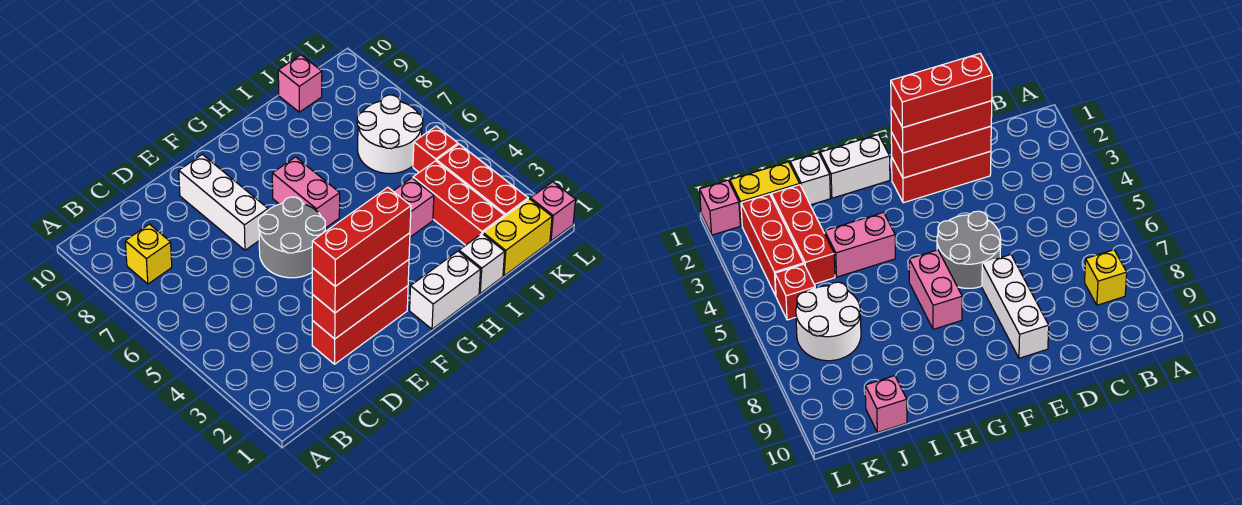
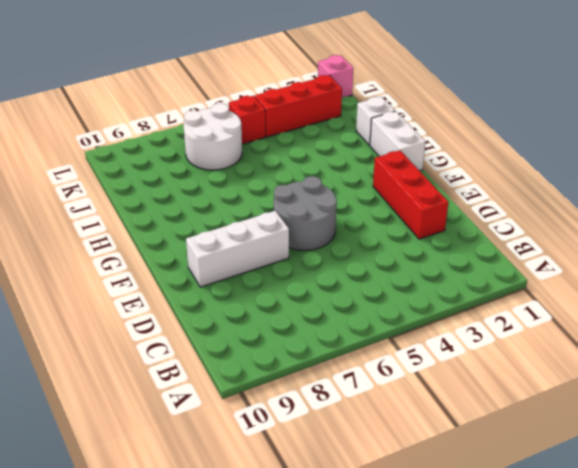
none -> yellow 1x1 brick [125,224,172,284]
none -> pink 1x2 brick [272,157,340,228]
none -> pink 1x2 brick [393,178,434,237]

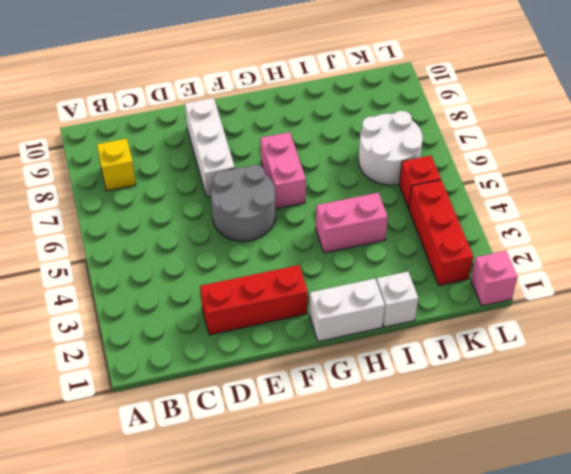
none -> yellow 1x2 brick [483,199,552,276]
none -> red 1x3 brick [413,161,505,245]
none -> pink 1x1 brick [278,55,322,112]

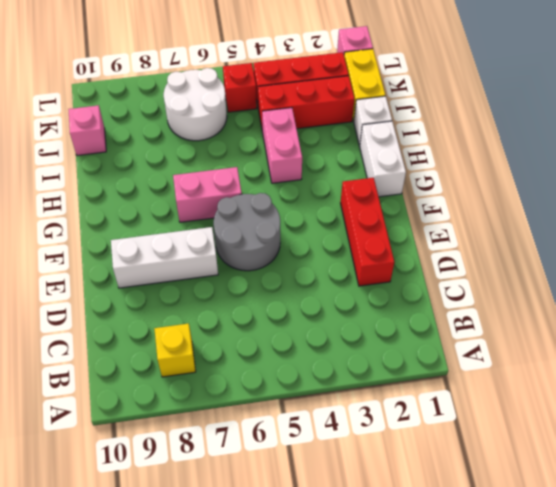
none -> red 1x3 brick [312,260,409,339]
none -> red 1x3 brick [312,233,410,313]
none -> red 1x3 brick [312,187,411,286]

